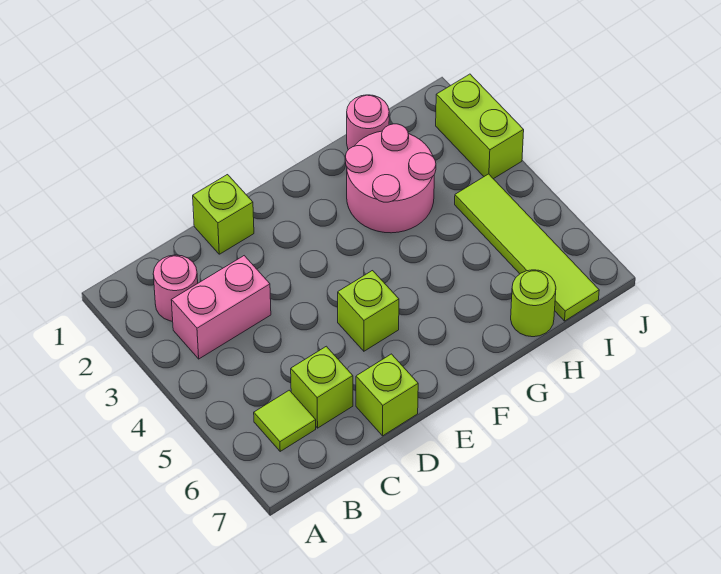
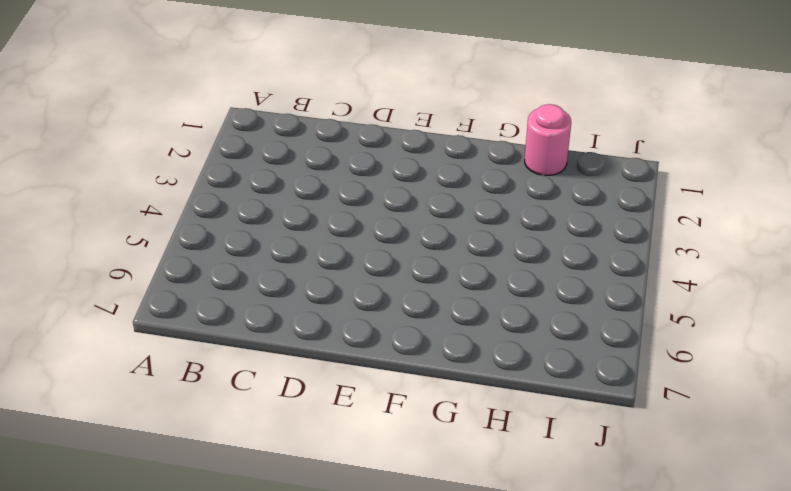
none -> pink 1x1 round brick [153,255,198,321]
none -> pink 1x2 brick [171,256,271,359]
none -> lime 1x1 tile [254,390,316,451]

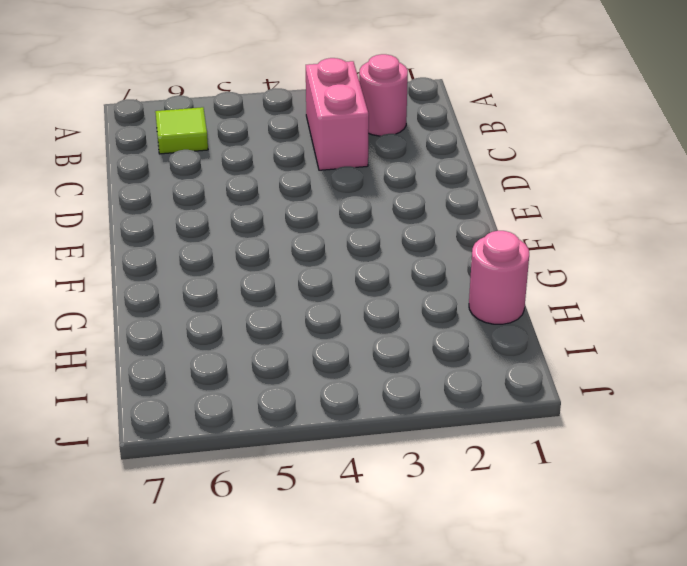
none -> lime 1x1 brick [291,346,353,428]
none -> lime 1x1 brick [193,175,254,254]
none -> lime 1x1 brick [356,354,418,436]

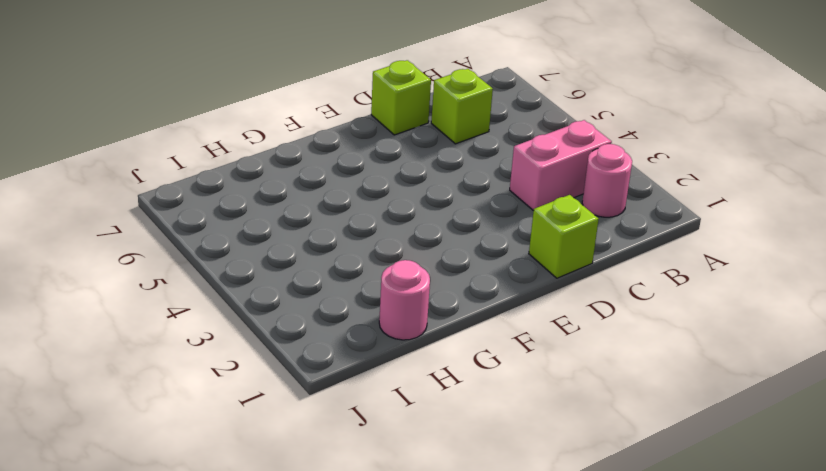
none -> lime 1x1 tile [254,390,316,451]
none -> lime 1x1 brick [338,271,399,351]
none -> pink 2x2 round brick [345,124,436,233]

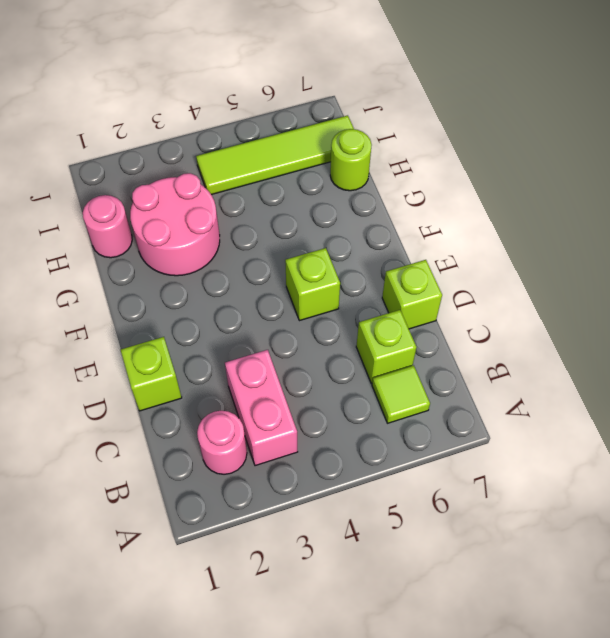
none -> lime 1x2 brick [436,74,524,179]

